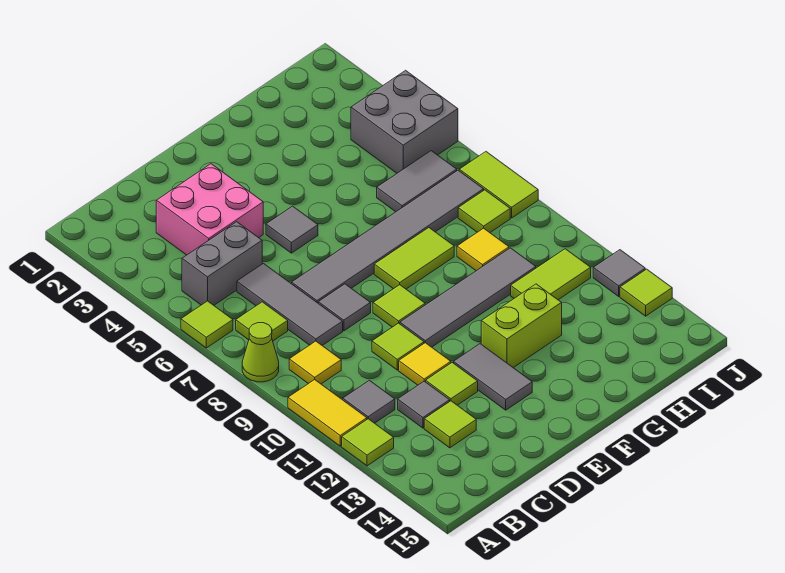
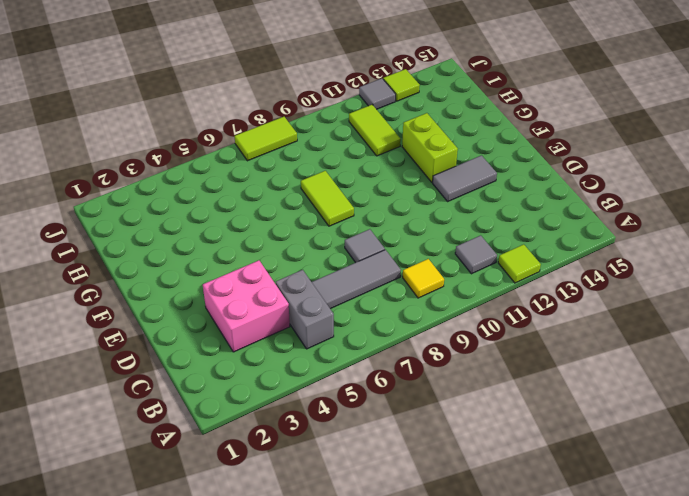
none -> lime 1x1 tile [181,301,233,348]
none -> lime 1x1 cone [242,323,279,382]
none -> yellow 1x2 tile [288,380,367,446]
none -> lime 1x1 tile [236,302,288,341]

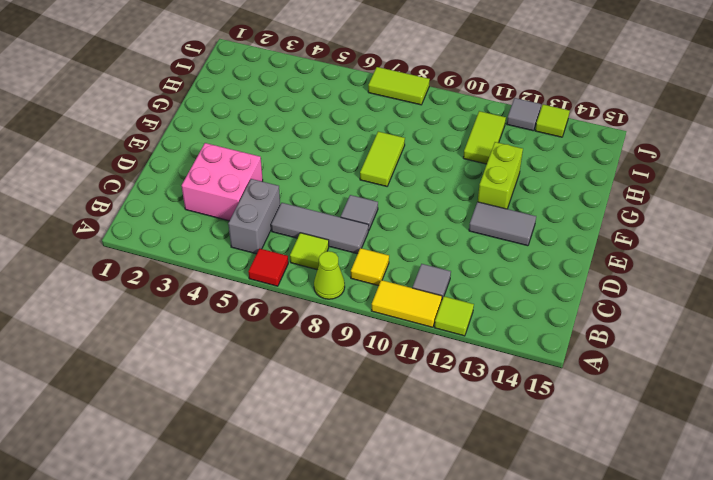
red 1x1 tile [248,248,288,286] -> lime 1x1 tile [181,301,233,348]
none -> grey 1x1 tile [398,381,450,428]
none -> lime 1x1 tile [424,401,476,448]
none -> grey 1x6 tile [292,170,484,303]
none -> lime 1x1 tile [372,323,424,370]

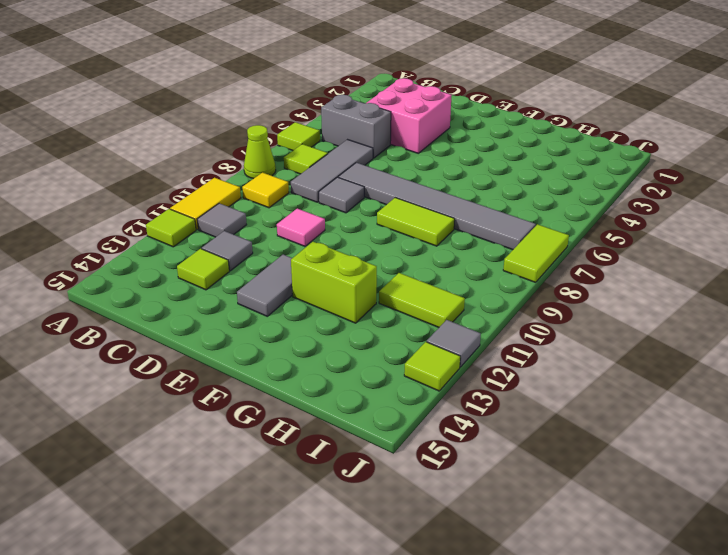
pink 1x1 tile [277,209,325,246] -> lime 1x1 tile [372,323,424,370]
none -> yellow 1x1 tile [399,343,451,385]
none -> lime 1x1 tile [426,363,478,405]
none -> grey 1x1 tile [266,206,318,253]
none -> lime 1x1 tile [373,285,425,327]

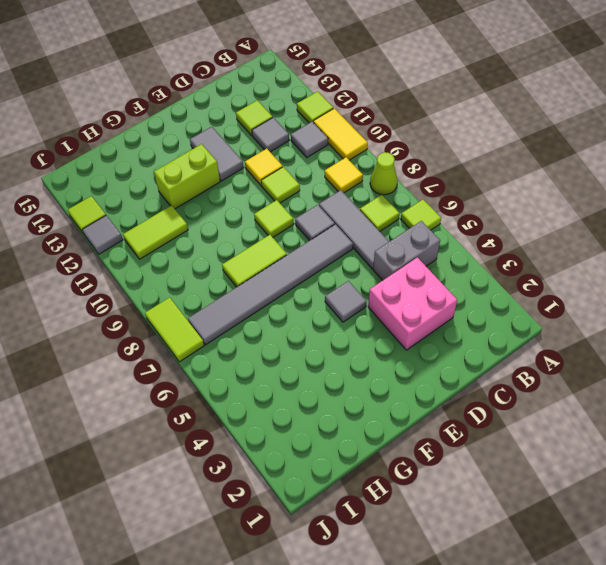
none -> lime 1x1 tile [426,363,478,405]
none -> grey 1x4 tile [400,248,536,347]
none -> grey 1x2 tile [377,151,457,212]
none -> yellow 1x1 tile [457,228,509,271]

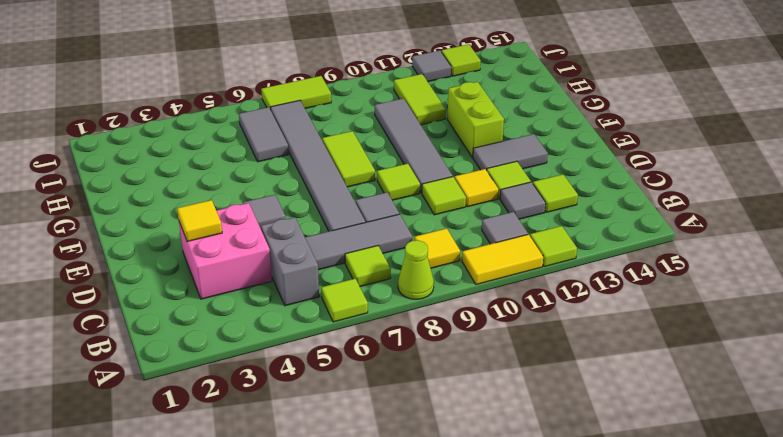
yellow 1x1 tile [177,200,222,241] -> yellow 1x1 tile moved to [457,228,509,271]
none -> grey 2x2 brick [351,70,458,173]
none -> lime 1x1 tile [458,190,510,232]

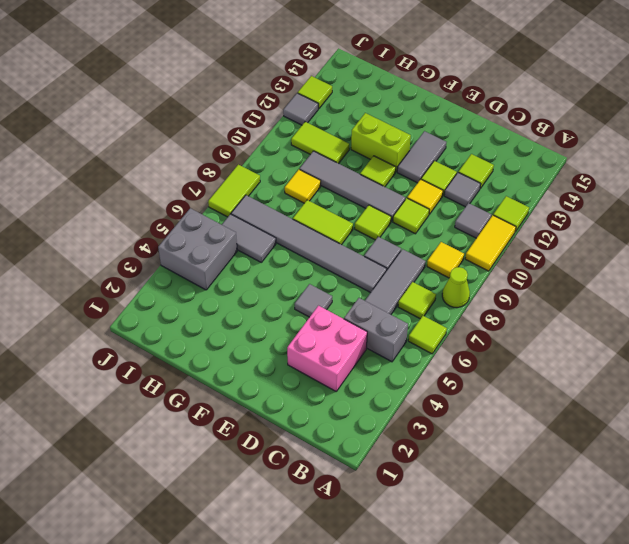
lime 1x1 tile [360,156,396,187] -> lime 1x1 tile moved to [458,190,510,232]

